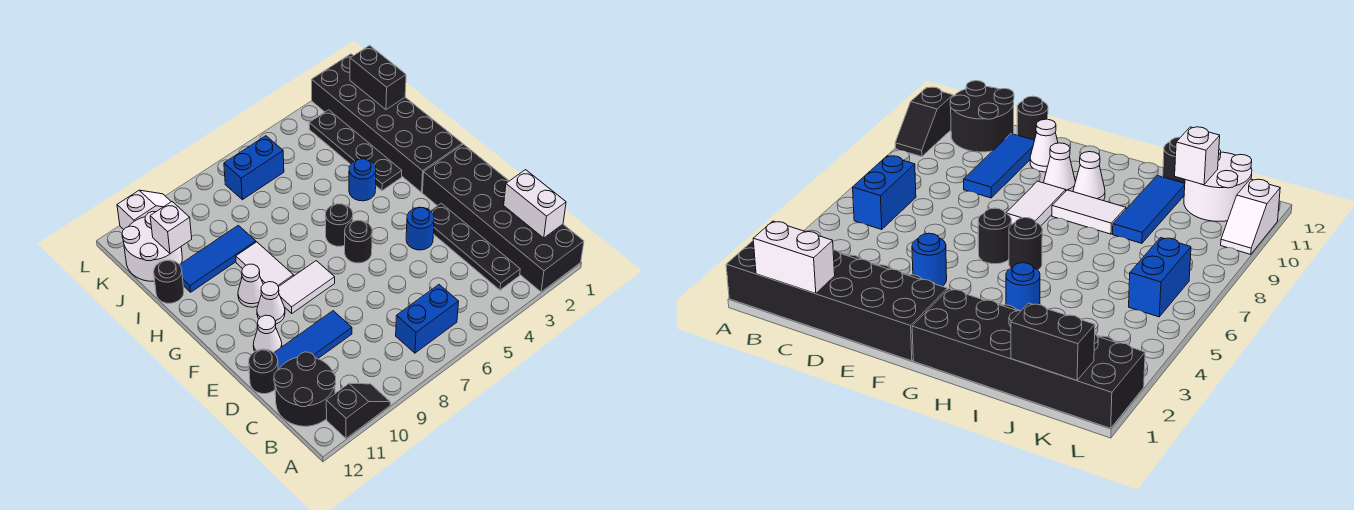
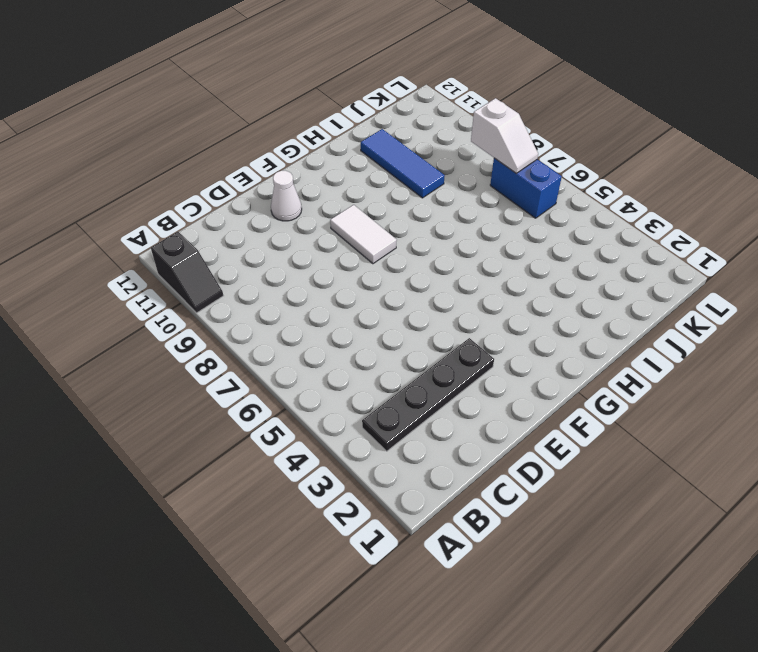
white 1x2 slope [471,98,538,173] -> white 1x2 slope moved to [117,190,171,229]
none -> black 2x6 brick [423,144,584,292]
none -> blue 1x2 brick [396,285,459,353]
none -> black 2x2 round brick [274,352,336,426]

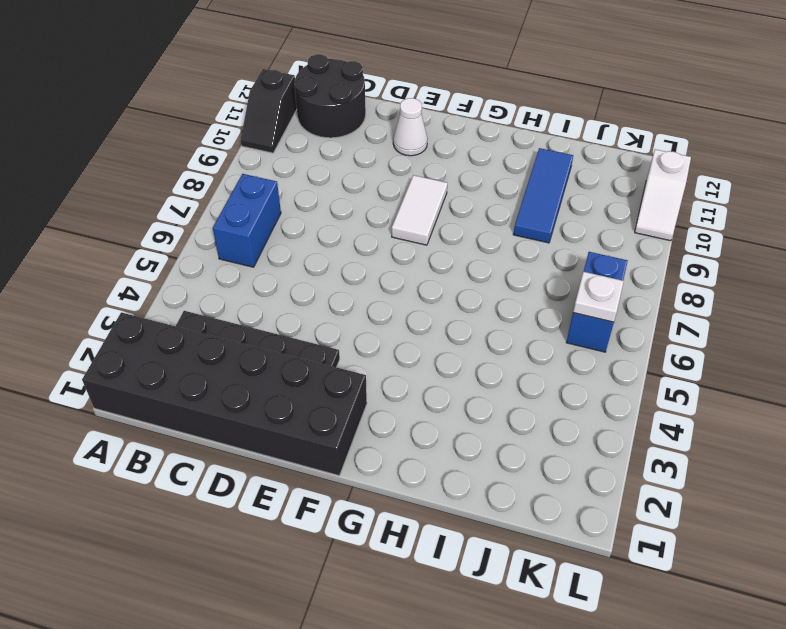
white 1x1 plate [573,272,624,322] -> none
none -> blue 1x3 tile [274,311,352,370]
none -> black 1x1 round brick [249,349,278,394]
none -> blue 1x1 round brick [406,207,434,250]

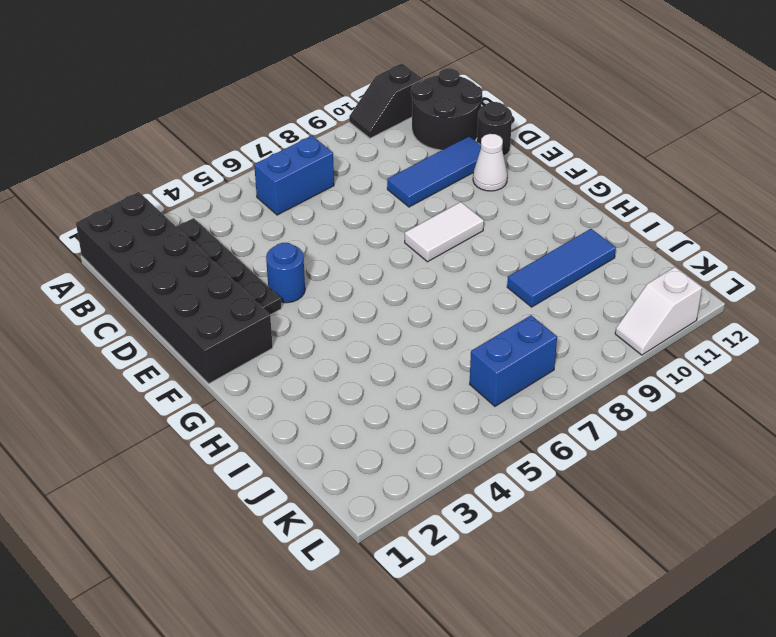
none -> black 1x1 round brick [345,220,372,263]
none -> white 1x1 cone [257,282,285,324]
none -> black 2x6 brick [312,54,462,192]

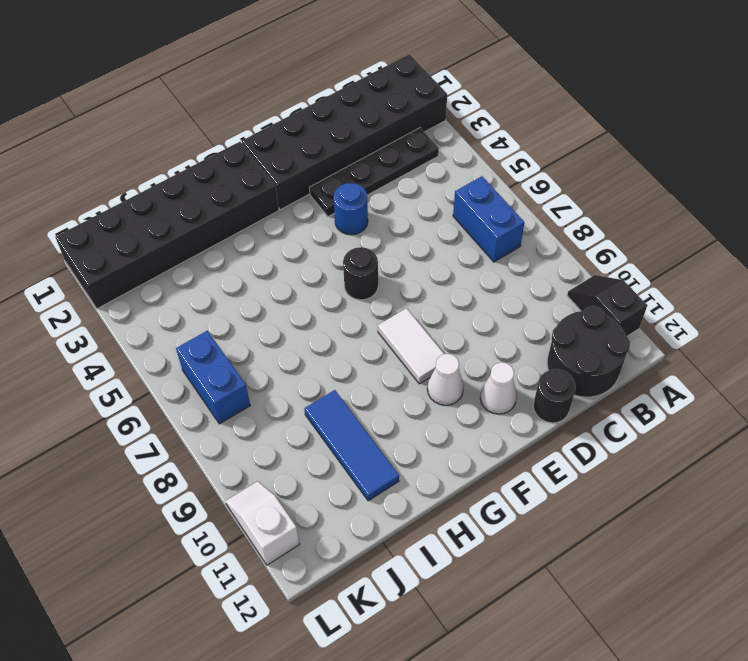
none -> blue 1x3 tile [274,311,352,370]
none -> black 1x1 round brick [325,204,353,246]
none -> white 1x2 tile [236,242,294,287]

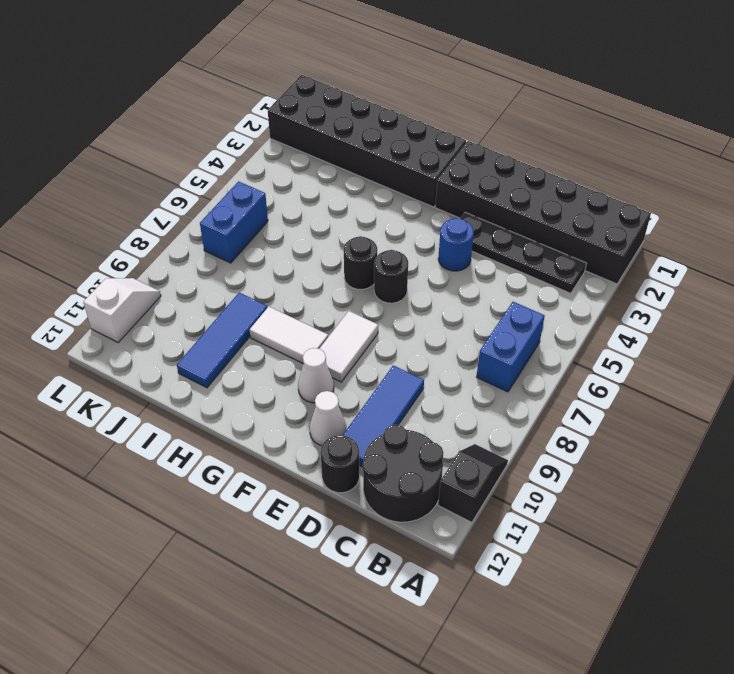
none -> white 1x1 cone [238,264,263,307]
none -> black 1x4 plate [309,110,402,191]
none -> blue 1x1 round brick [349,159,376,201]

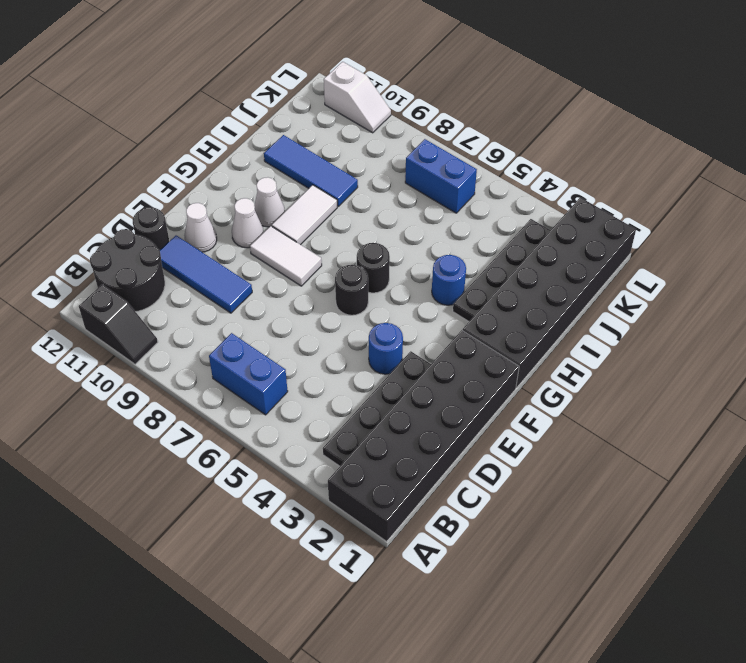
none -> black 1x1 round brick [154,260,184,303]
none -> white 2x2 round brick [122,211,182,281]
none -> white 1x2 brick [504,170,566,238]

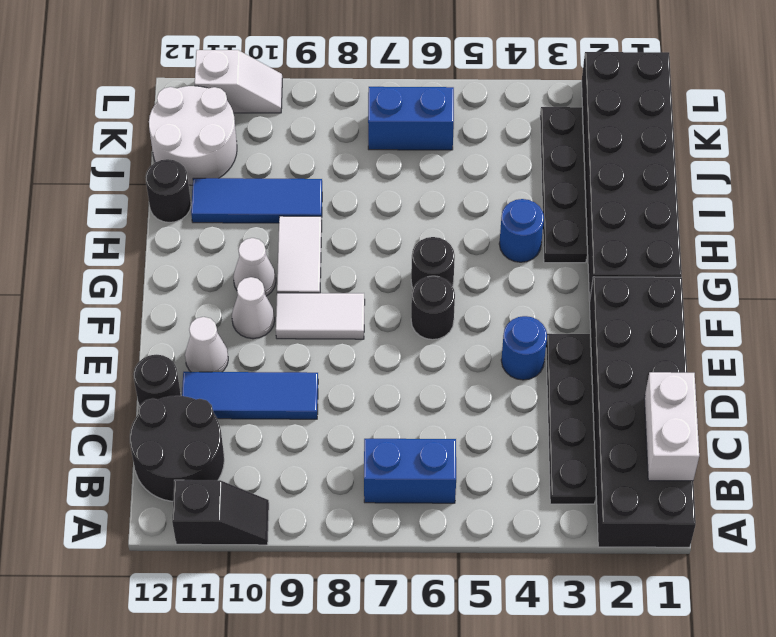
none -> black 1x2 brick [350,46,406,110]
none -> white 1x1 brick [150,202,192,254]

